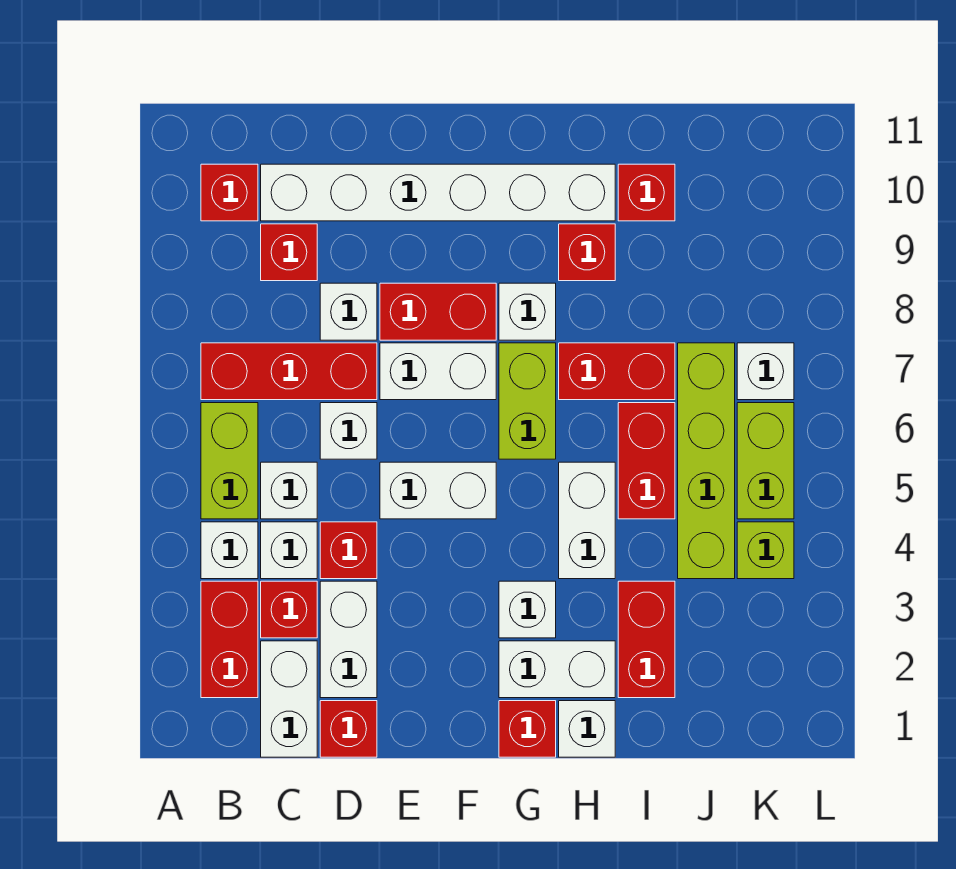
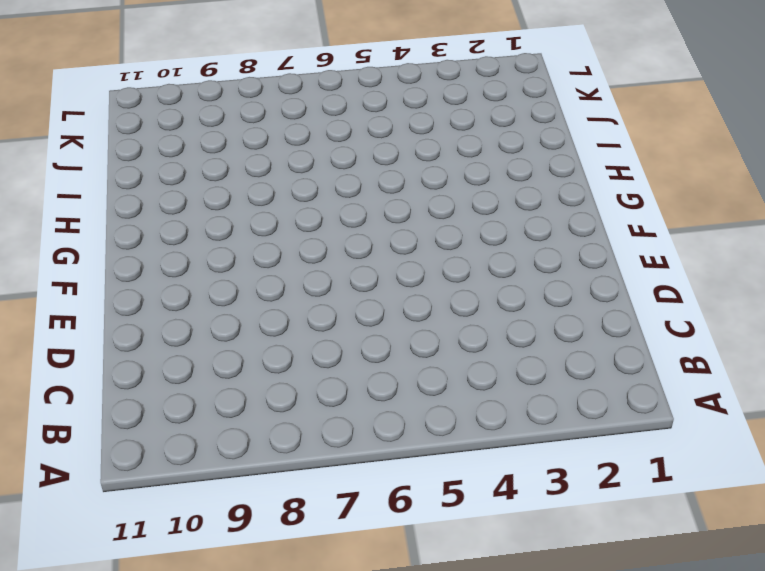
none -> red 1x2 brick [201,581,258,698]
none -> white 1x1 brick [201,522,258,579]
none -> lime 1x2 brick [201,403,258,519]
none -> red 1x3 brick [201,343,377,400]

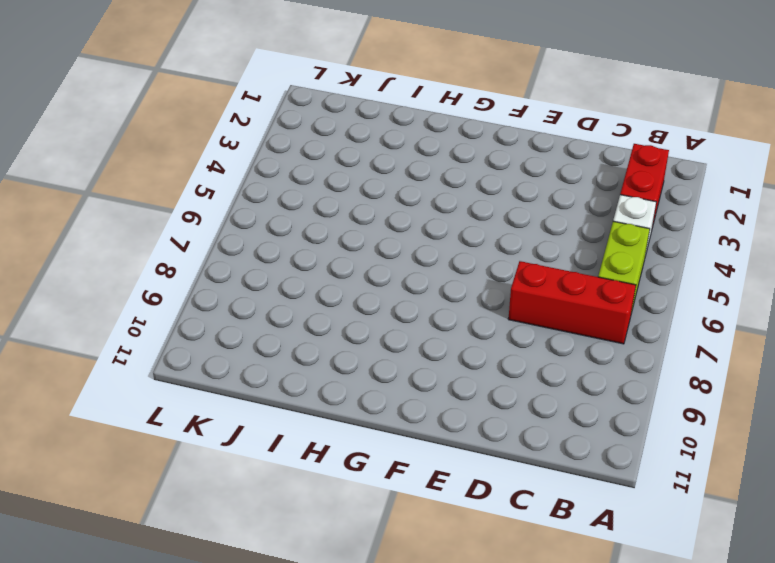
none -> red 1x1 brick [201,164,258,221]
none -> white 1x2 brick [261,641,317,757]
none -> red 1x1 brick [261,581,317,638]
none -> white 1x1 brick [261,522,317,579]

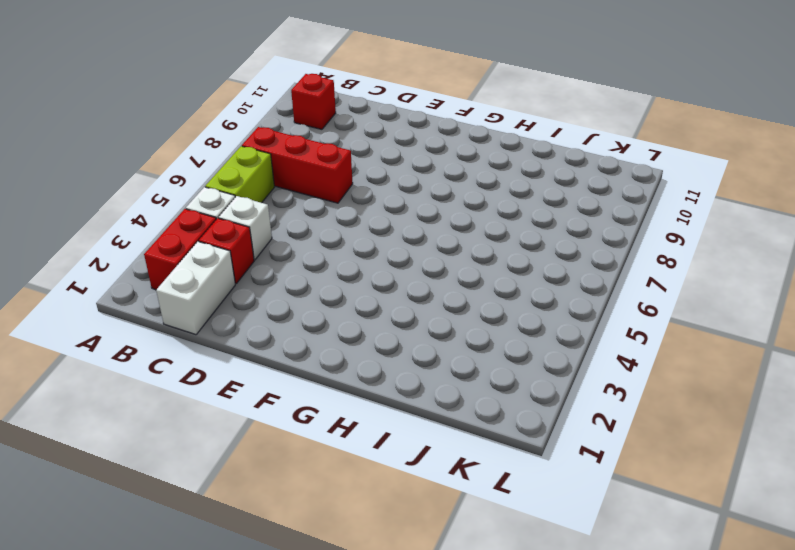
none -> white 1x1 brick [261,462,317,519]
none -> red 1x1 brick [261,224,317,281]
none -> white 1x6 brick [261,164,615,221]
none -> red 1x1 brick [320,701,377,757]

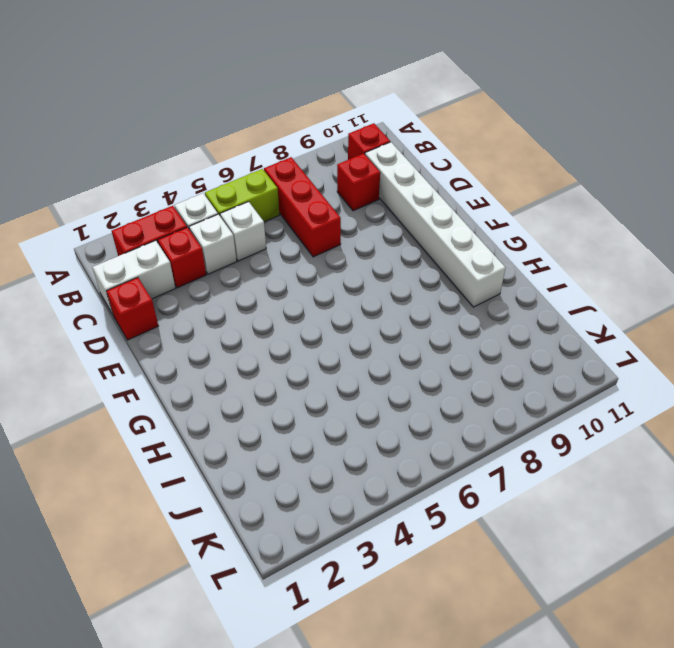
none -> white 1x2 brick [320,581,377,698]
none -> red 1x1 brick [320,522,377,579]
none -> white 1x1 brick [320,403,377,459]
none -> white 1x1 brick [320,283,377,340]

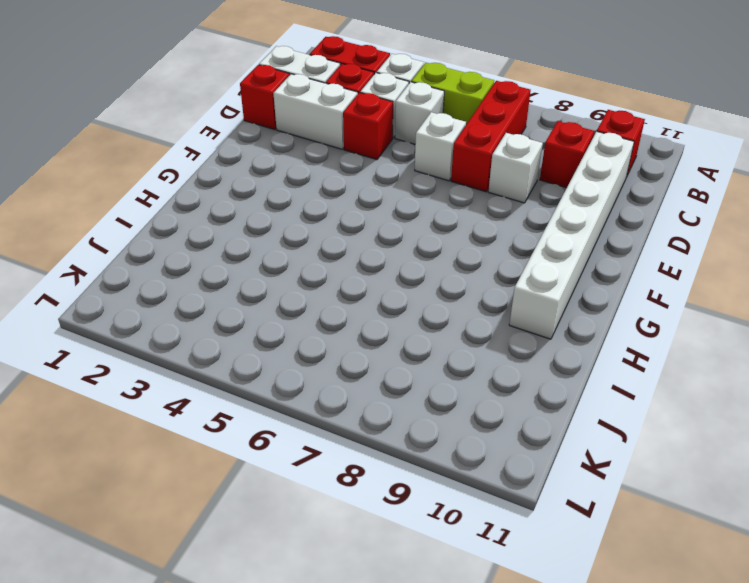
none -> white 1x2 brick [380,462,496,519]
none -> white 1x2 brick [380,343,496,400]
none -> red 1x2 brick [380,283,496,340]
none -> red 1x1 brick [499,701,556,757]

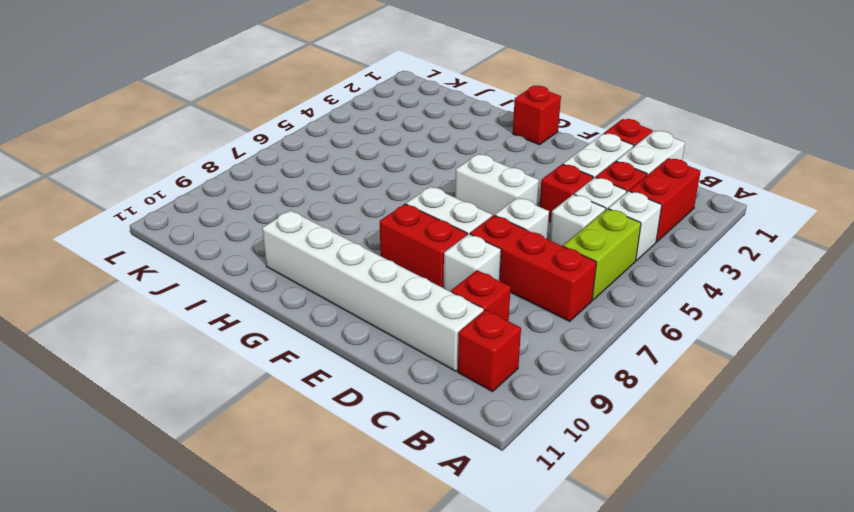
none -> white 1x2 brick [499,641,615,698]
none -> white 1x1 brick [499,581,556,638]
none -> lime 1x2 brick [499,343,556,459]
none -> white 1x1 brick [499,283,556,340]

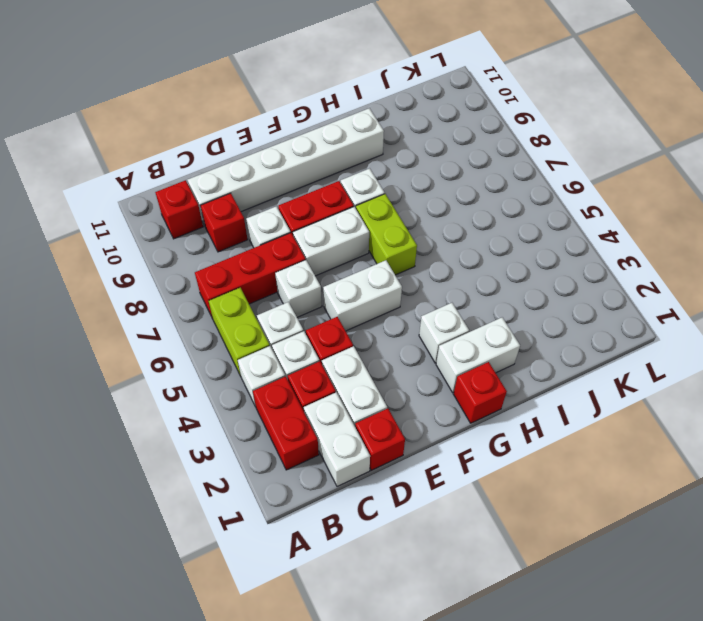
none -> white 1x1 brick [559,701,615,757]
none -> white 1x2 brick [559,462,615,579]
none -> red 1x2 brick [559,343,675,400]
none -> red 1x1 brick [559,224,615,281]

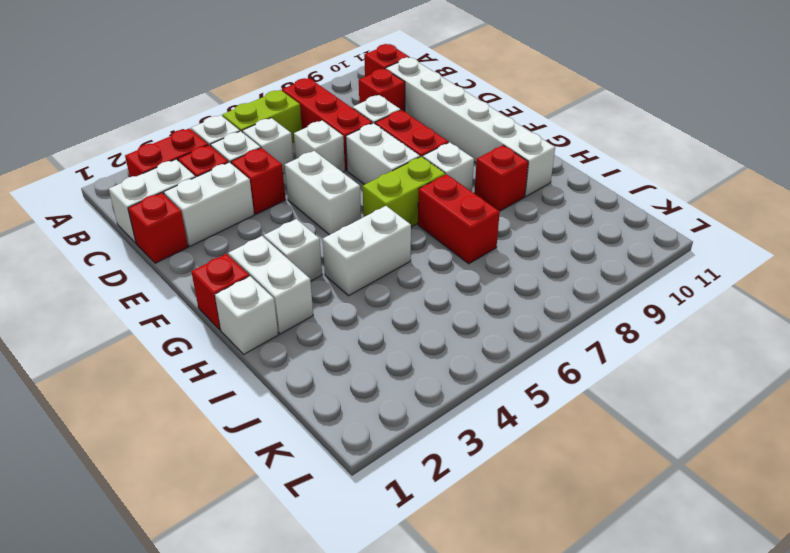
none -> red 1x2 brick [618,581,675,698]
none -> red 1x2 brick [618,403,675,519]
none -> red 1x1 brick [618,164,675,221]
none -> lime 1x4 brick [678,343,735,579]

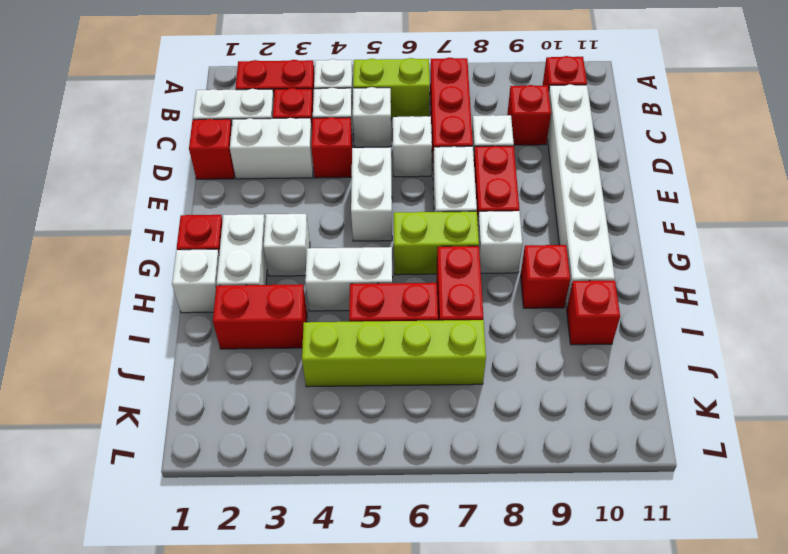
none -> lime 1x1 brick [737,522,794,579]
none -> lime 1x2 brick [737,403,794,519]
none -> white 1x1 brick [737,343,794,400]

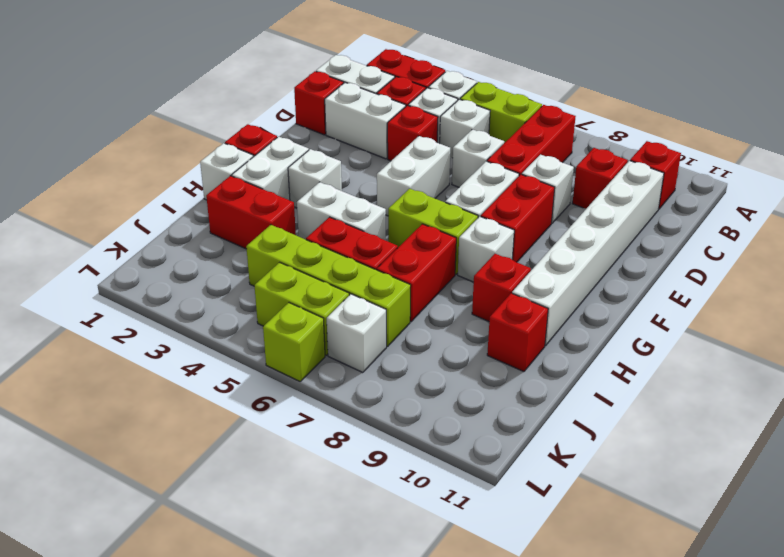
lime 1x1 brick [263,303,325,381] -> lime 1x1 brick moved to [737,522,794,579]

